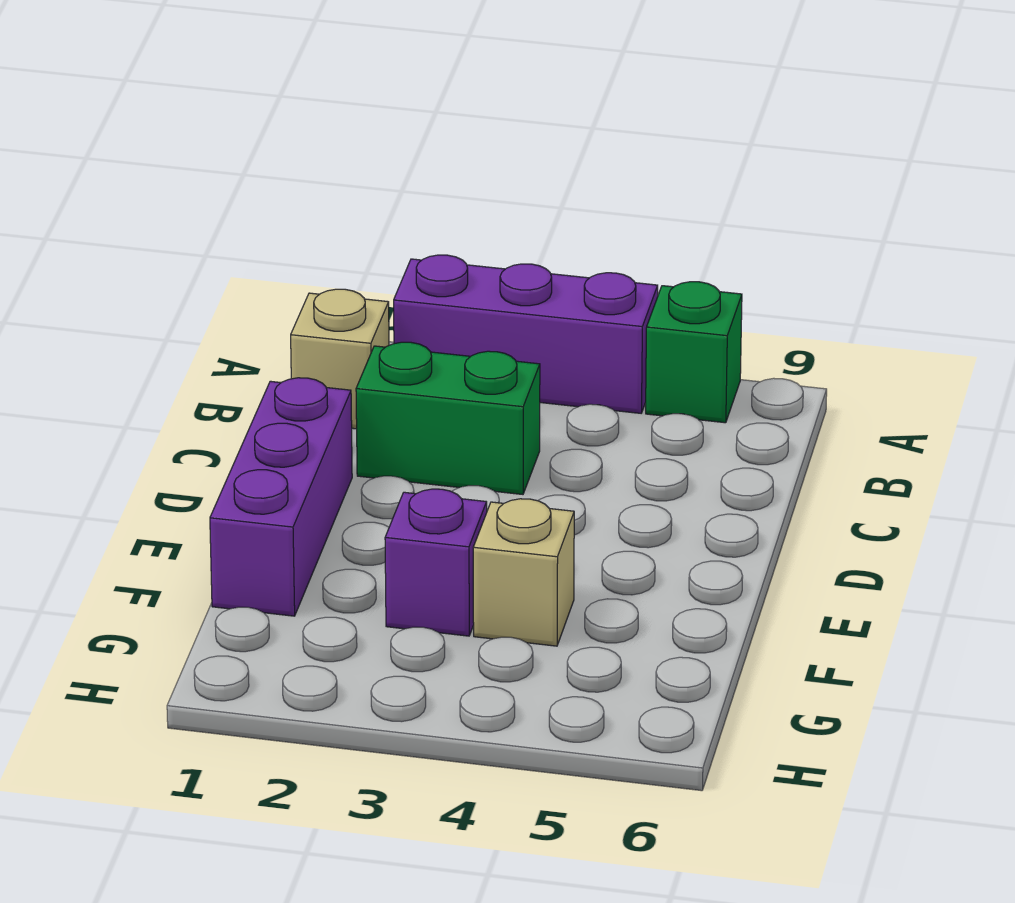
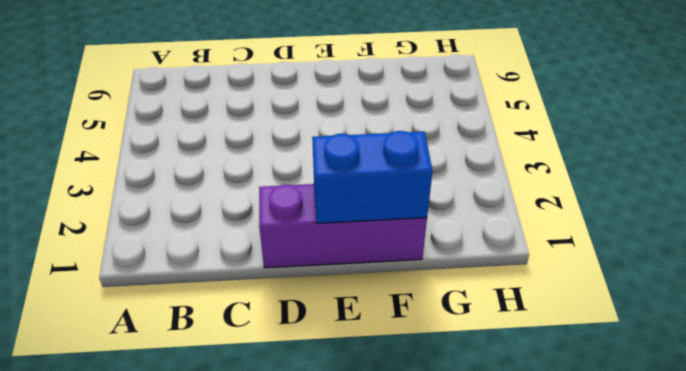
blue 1x2 brick [312,131,433,223] -> none
none -> purple 1x3 brick [394,255,658,413]
none -> green 1x1 brick [646,282,742,423]

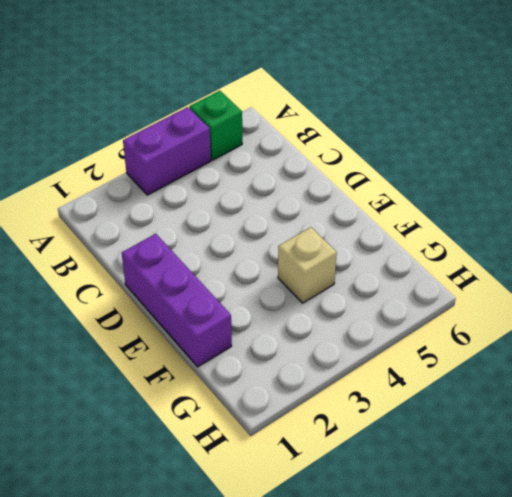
purple 1x2 brick [123,107,211,195] -> purple 1x3 brick [394,255,658,413]
none -> tan 1x1 brick [291,289,389,429]
none -> green 1x2 brick [356,342,540,494]

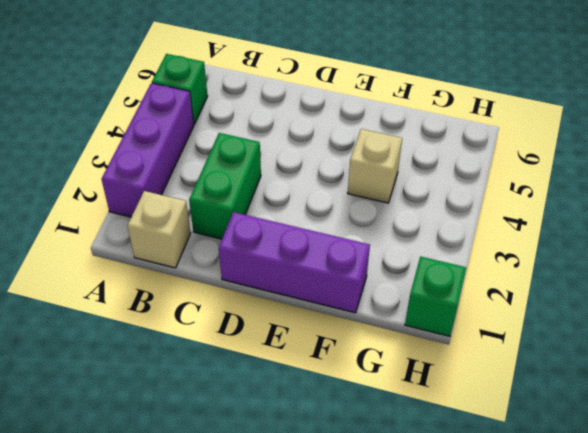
green 1x1 brick [405,257,466,336] -> none
none -> purple 1x1 brick [385,489,487,636]

